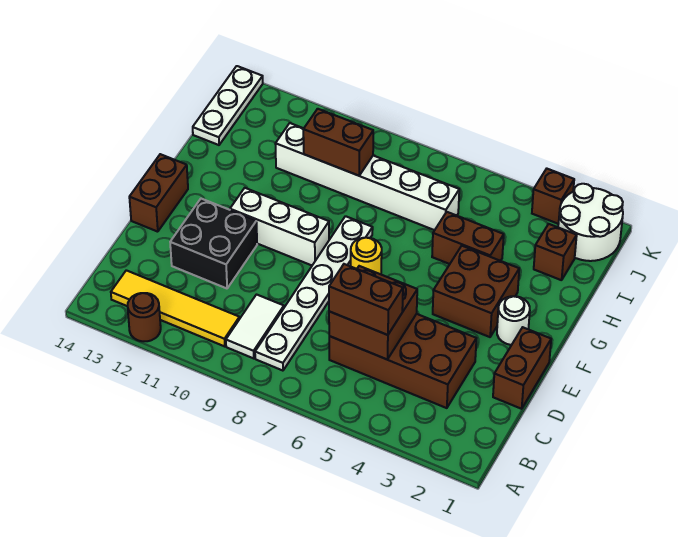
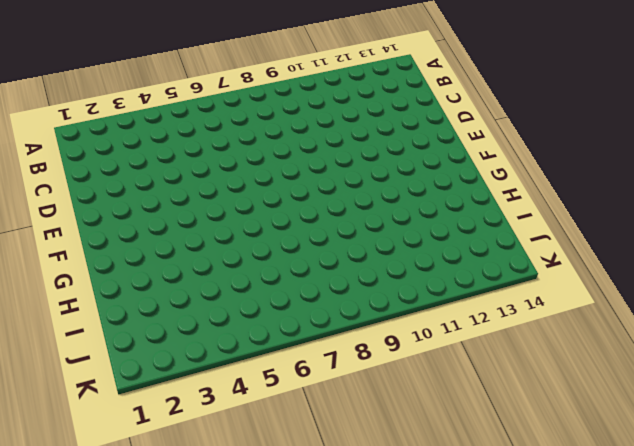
none -> brown 1x1 round brick [128,293,161,341]
none -> white 1x6 plate [255,216,373,371]
none -> white 1x2 tile [226,295,284,359]

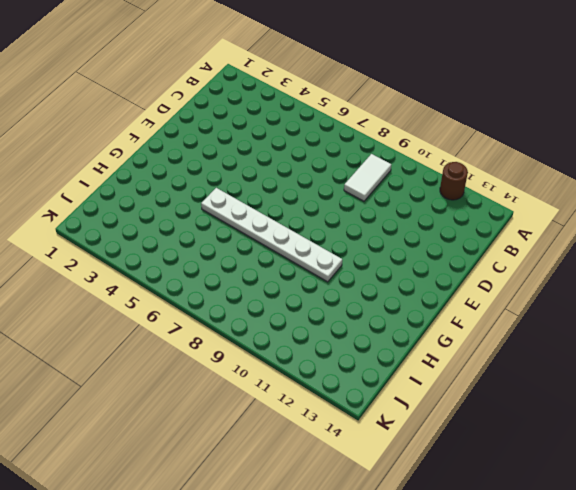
white 1x6 plate [201,188,342,282] -> white 1x6 plate turned to [255,216,373,371]
none -> yellow 1x4 tile [111,270,239,346]
none -> brown 2x4 brick [329,314,476,408]
none -> brown 1x2 brick [493,327,551,409]

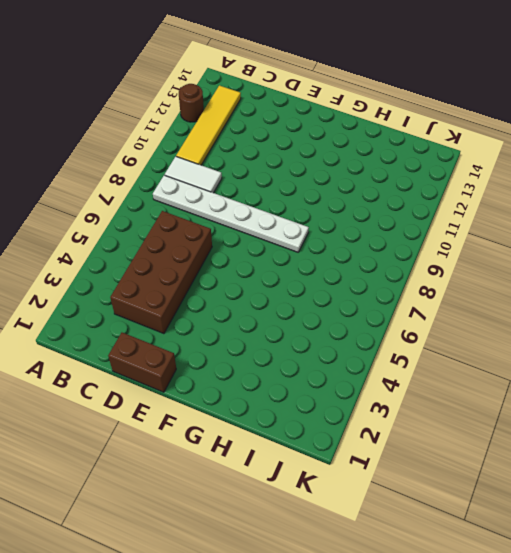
none -> black 2x2 brick [170,199,257,288]
none -> brown 1x2 brick [129,154,188,232]
none -> white 1x1 round brick [497,296,530,345]

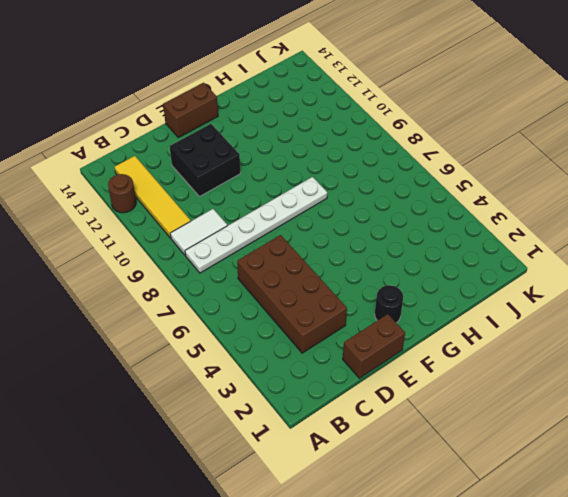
black 1x1 round brick [375,285,403,323] -> white 1x1 round brick [497,296,530,345]
none -> brown 2x2 brick [433,246,519,337]
none -> yellow 1x1 round brick [351,238,382,274]
none -> white 1x3 brick [230,188,329,265]

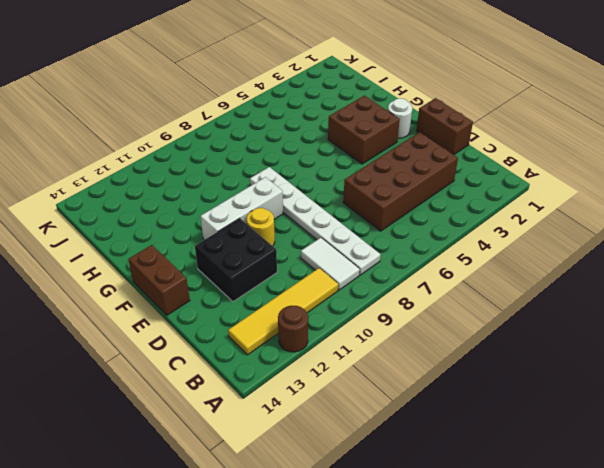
yellow 1x1 round brick [247,208,275,246] -> yellow 1x1 round brick moved to [351,238,382,274]
none -> brown 1x2 brick [432,212,504,264]
none -> brown 1x1 brick [534,224,577,280]
none -> white 1x6 brick [275,123,459,230]

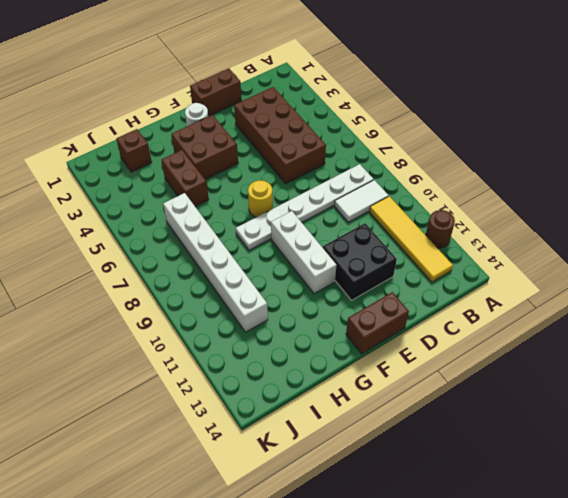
none -> white 1x3 plate [193,66,263,145]
none -> white 2x2 round brick [558,184,623,261]
none -> brown 1x1 brick [532,169,574,224]

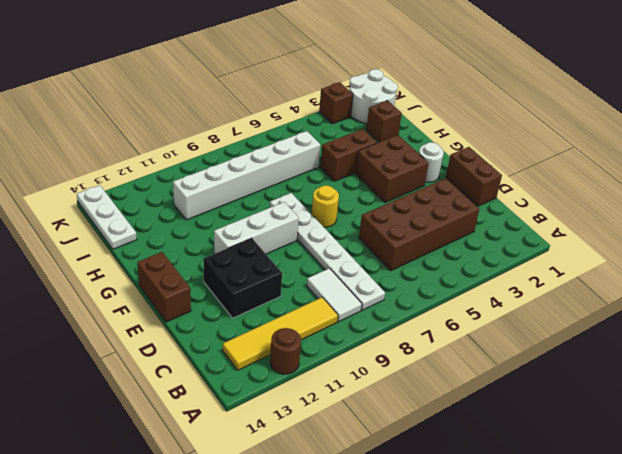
none -> brown 2x2 brick [329,266,417,359]
none -> brown 1x2 brick [303,109,373,176]
none -> brown 1x2 brick [329,264,403,335]

